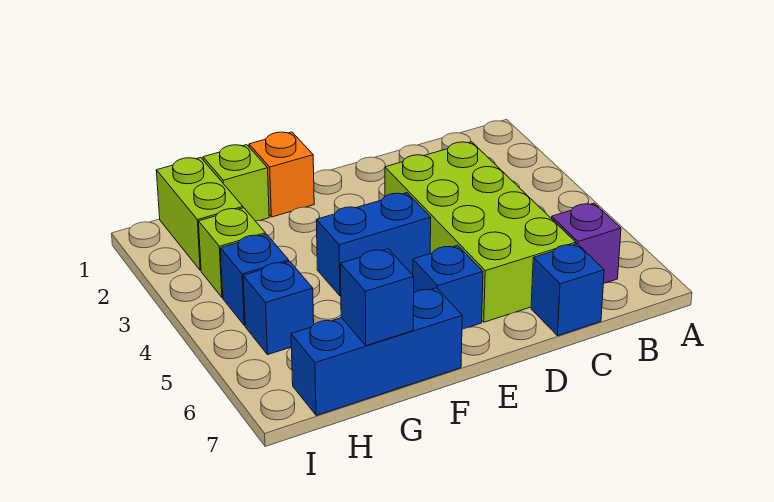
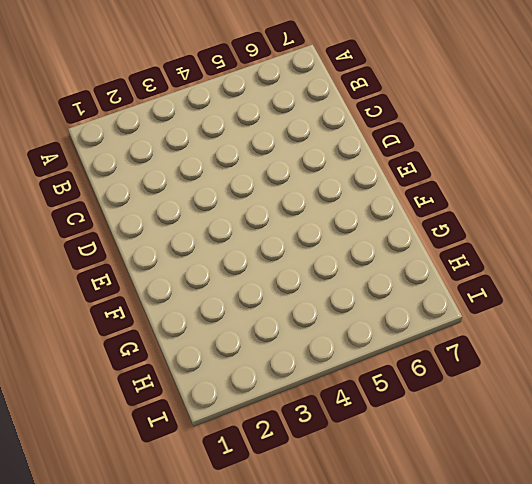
none -> purple 1x1 brick [552,203,621,284]
none -> lime 2x4 brick [385,142,576,322]
none -> blue 1x1 brick [531,244,604,336]

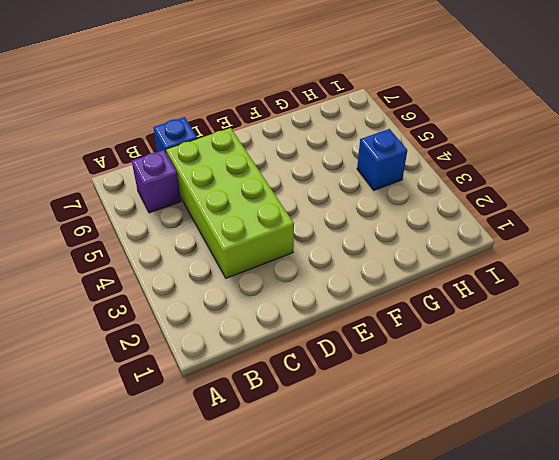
none -> blue 1x2 brick [316,193,431,296]
none -> blue 1x1 brick [413,245,483,329]
none -> orange 1x1 brick [249,132,314,217]

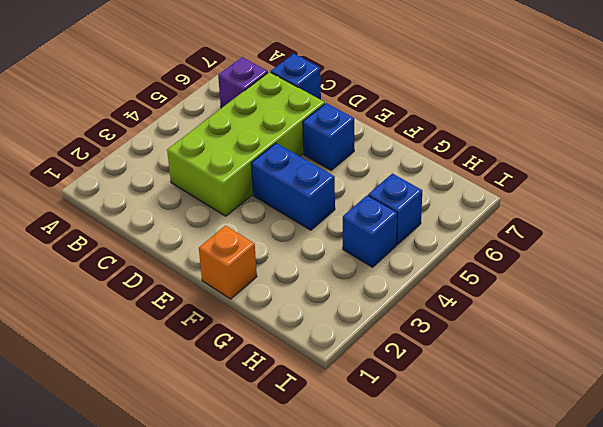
none -> blue 1x3 brick [291,288,462,415]
none -> lime 1x1 brick [203,145,269,221]
none -> lime 1x2 brick [156,157,243,270]

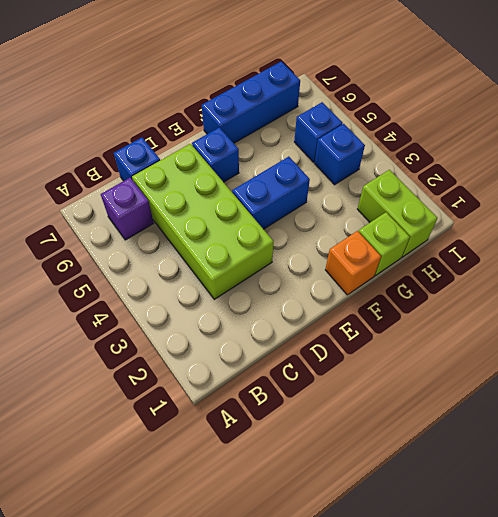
none -> lime 1x1 brick [198,208,265,298]
none -> blue 1x1 brick [341,249,414,346]

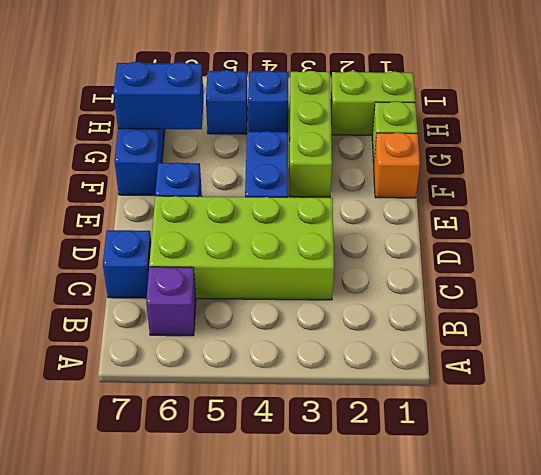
lime 1x3 brick [290,71,332,197] -> lime 1x1 brick [198,208,265,298]
blue 1x2 brick [114,62,204,129] -> blue 1x1 brick [341,249,414,346]

